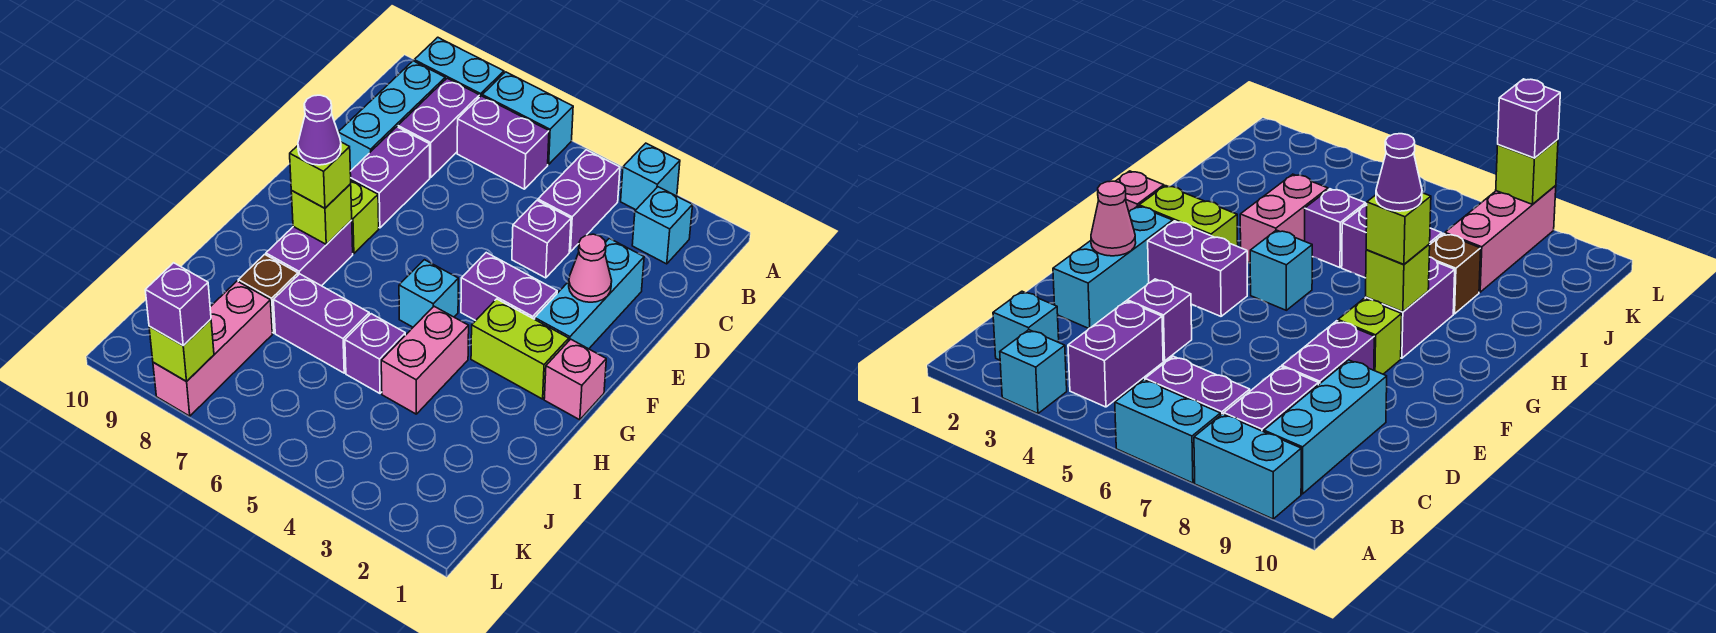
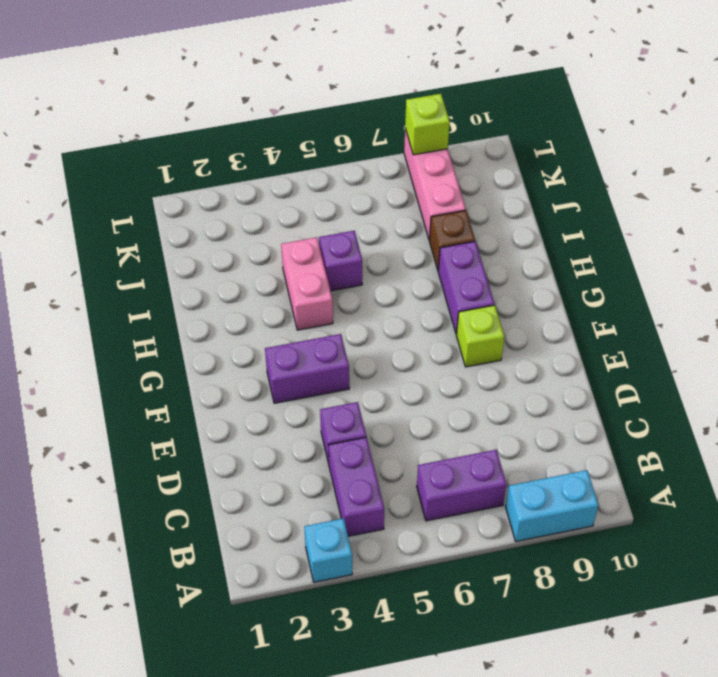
none -> cyan 1x2 brick [482,72,573,164]
none -> cyan 1x1 brick [632,187,693,264]
none -> purple 1x2 brick [398,78,480,178]

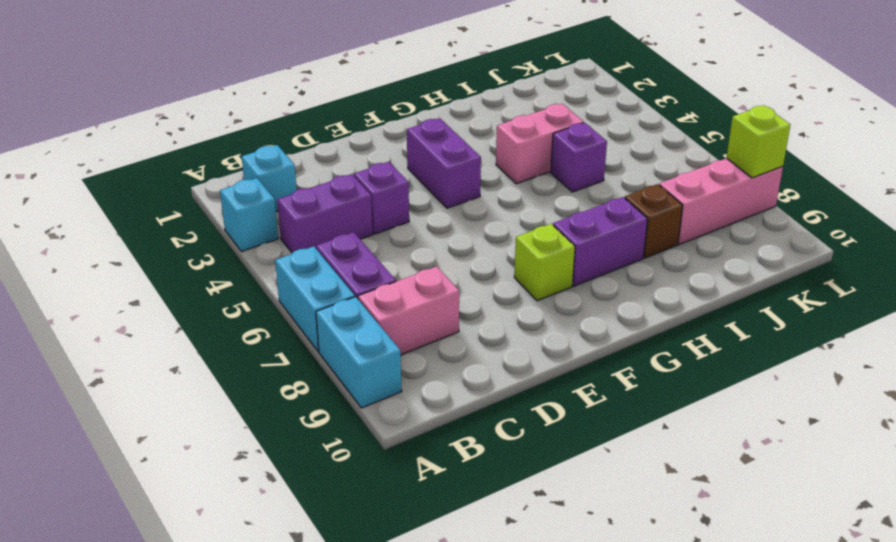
pink 1x2 brick [358,267,459,355] -> purple 1x2 brick [398,78,480,178]
none -> cyan 1x3 brick [338,61,445,171]
none -> cyan 1x3 brick [535,238,644,349]
none -> purple 1x2 brick [350,127,430,228]

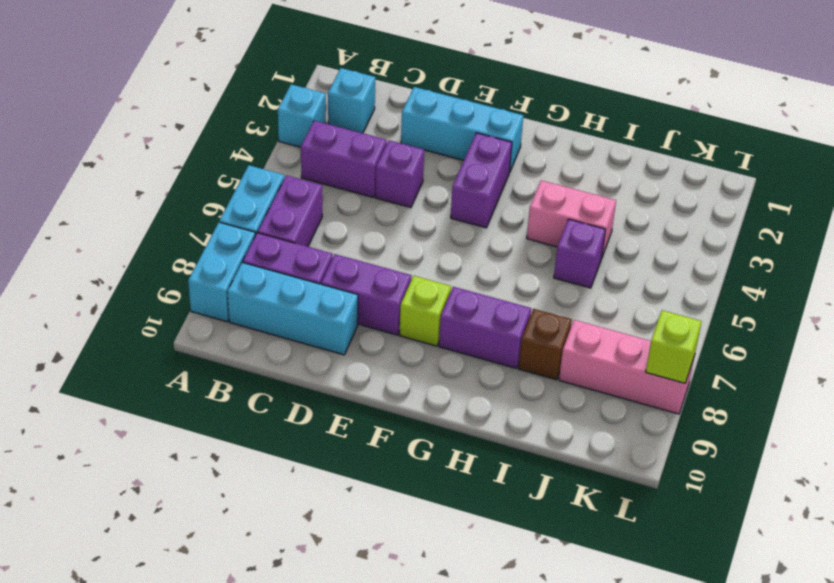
none -> pink 1x1 brick [544,339,606,420]
none -> lime 1x2 brick [471,299,569,399]
none -> cyan 1x1 brick [399,260,458,327]

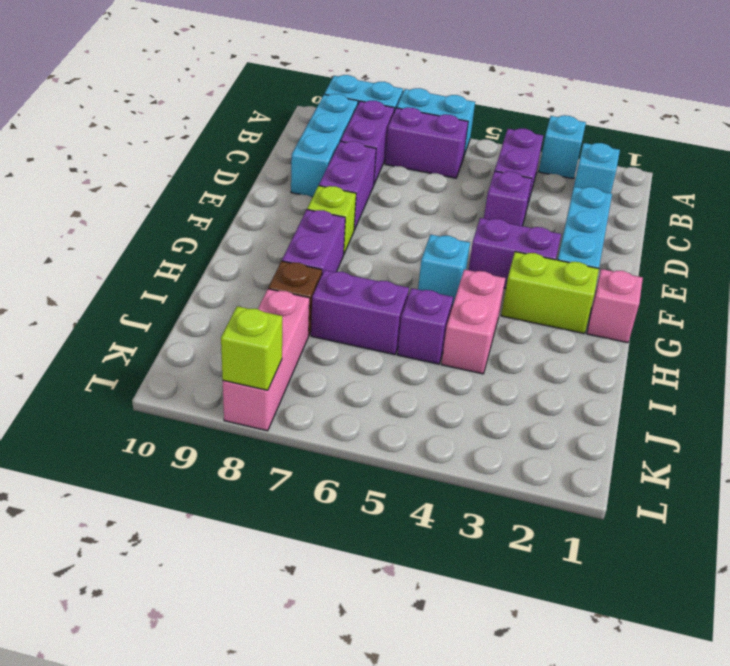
none -> pink 1x1 cone [569,234,612,302]
none -> lime 1x1 brick [291,184,352,244]
none -> lime 1x1 brick [290,142,351,208]

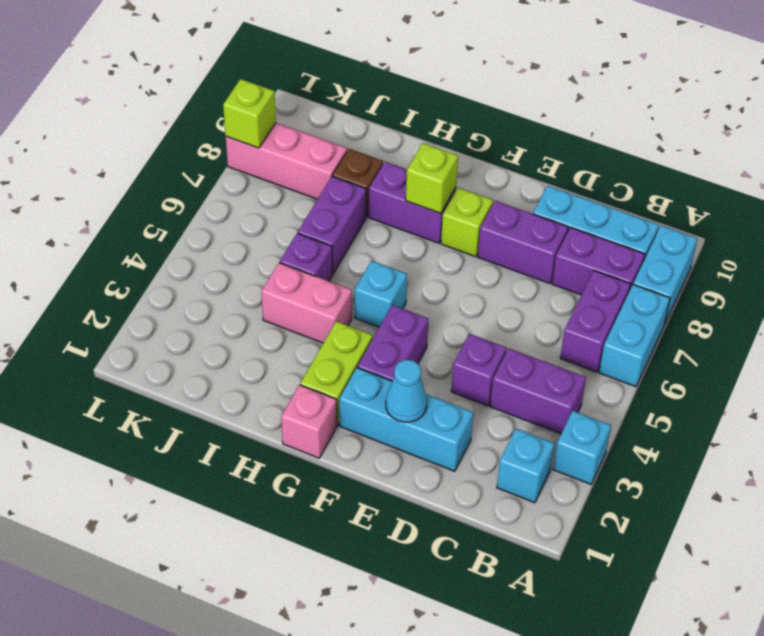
cyan 1x1 cone [386,360,427,422] -> pink 1x1 cone [569,234,612,302]
none -> lime 1x1 brick [290,142,351,208]
none -> purple 1x1 brick [145,263,211,346]
none -> purple 1x1 cone [298,95,341,165]

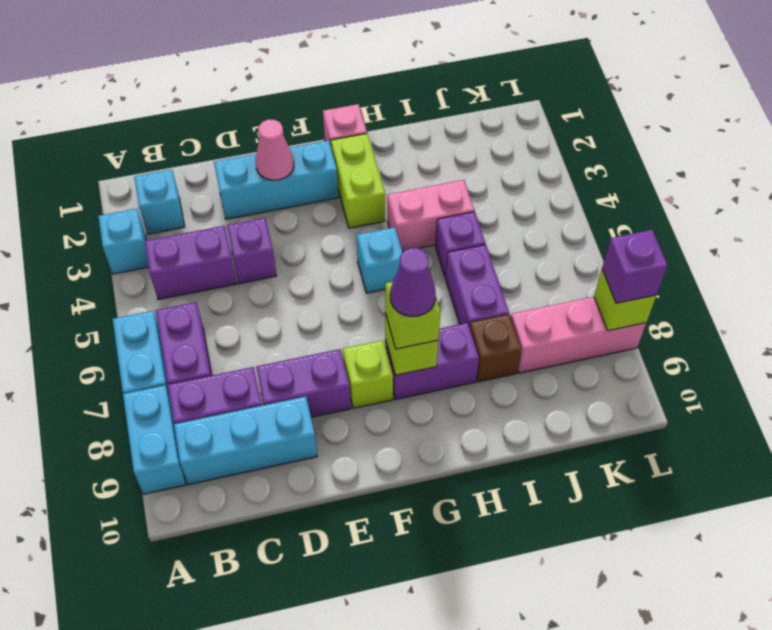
none -> purple 1x2 brick [461,253,557,321]

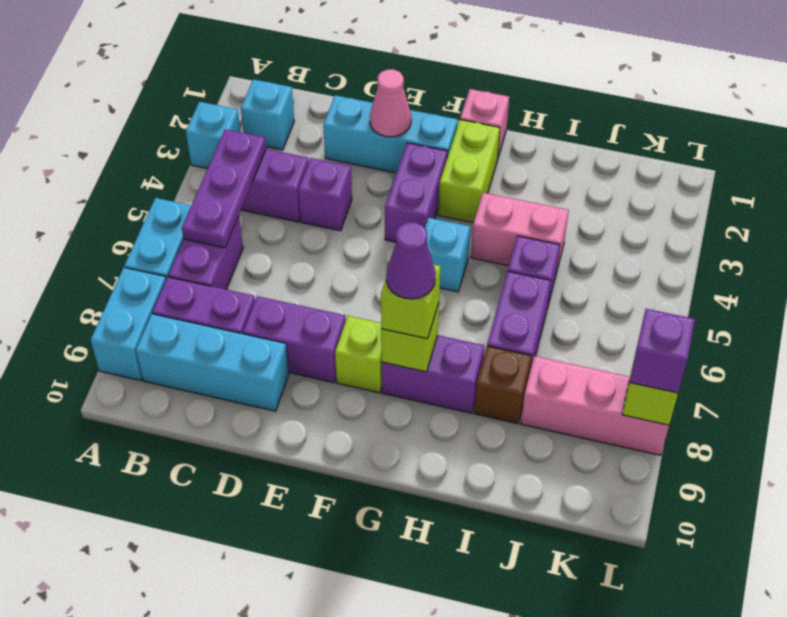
purple 1x3 plate [182,129,266,248] -> none

